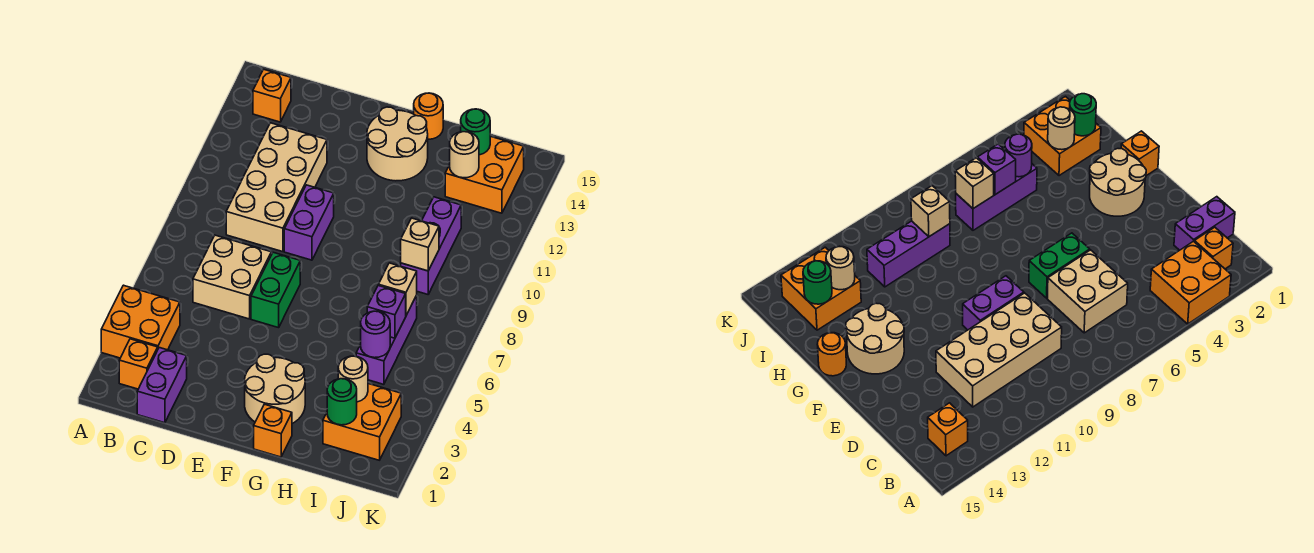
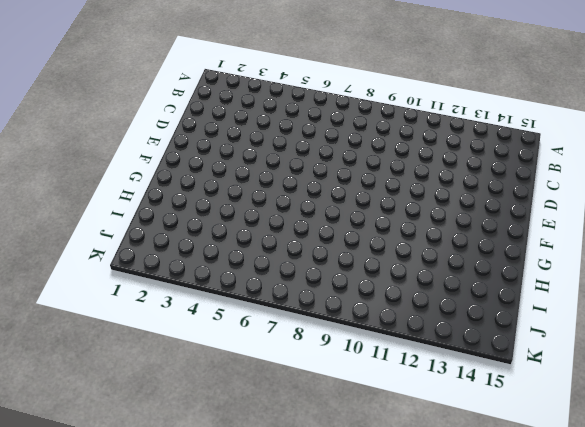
none -> orange 2x2 brick [101,285,180,358]
none -> orange 1x1 brick [119,339,158,389]
none -> orange 1x1 brick [253,69,291,122]

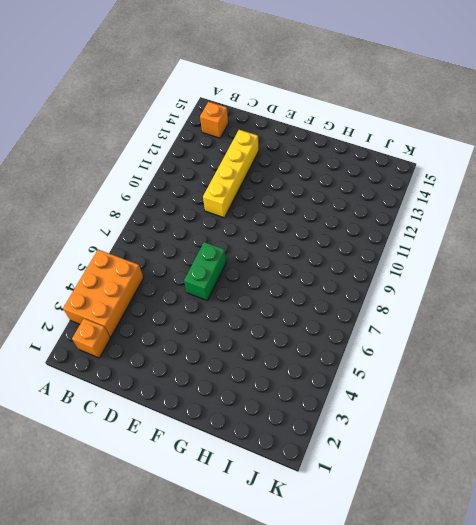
orange 2x3 brick [63,250,144,337] -> orange 2x2 brick [101,285,180,358]
yellow 1x4 brick [203,130,259,218] -> tan 2x4 brick [226,123,327,252]
none -> purple 1x2 brick [137,348,187,423]
none -> tan 2x2 brick [193,235,271,319]
none -> purple 1x2 brick [284,185,334,260]

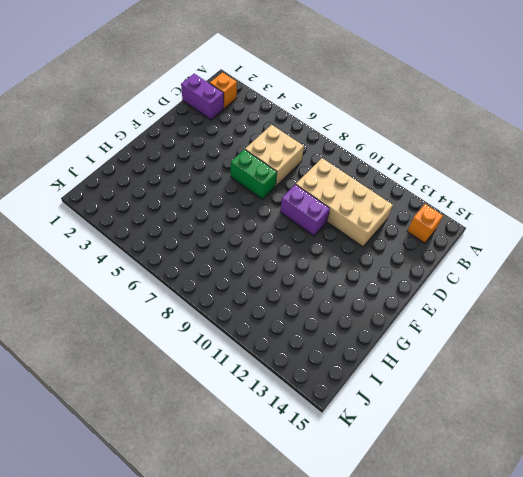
none -> orange 2x2 brick [101,285,180,358]
none -> tan 2x2 round brick [245,354,305,424]
none -> tan 2x2 round brick [367,107,428,181]

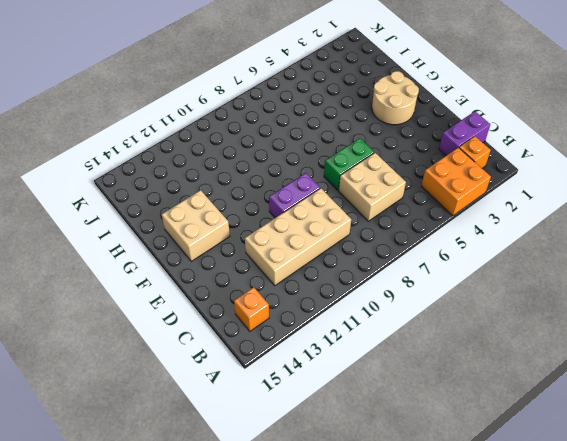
tan 2x2 brick [162,190,230,261] -> tan 2x2 round brick [367,107,428,181]
none -> orange 1x1 brick [254,404,292,457]
none -> orange 1x1 round brick [414,93,443,139]
none -> orange 2x2 brick [323,384,401,460]

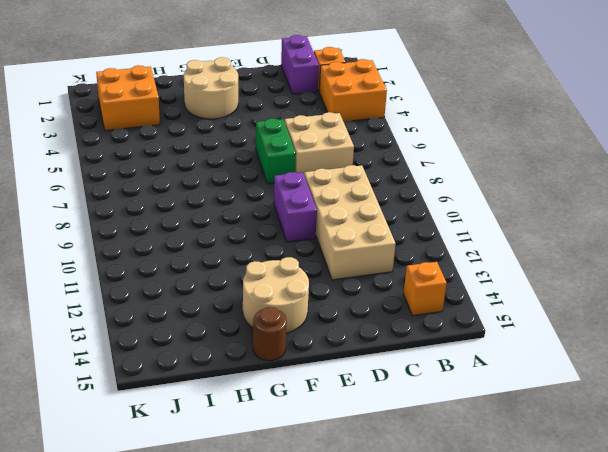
brown 1x1 round brick [253,307,287,361] -> orange 1x1 round brick [414,93,443,139]
none -> orange 1x1 brick [254,404,292,457]
none -> purple 1x3 brick [356,295,417,384]
none -> purple 1x3 brick [401,197,461,294]

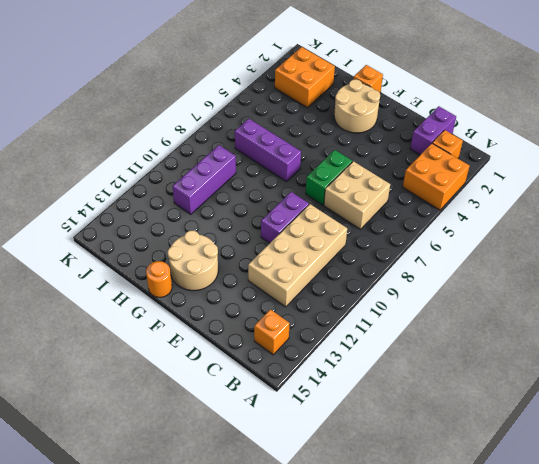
purple 1x3 brick [235,119,301,182] -> purple 1x3 brick turned to [356,295,417,384]
none -> orange 2x2 brick [445,136,524,213]
none -> green 1x1 round brick [327,379,357,425]
none -> tan 1x1 round brick [338,356,368,402]

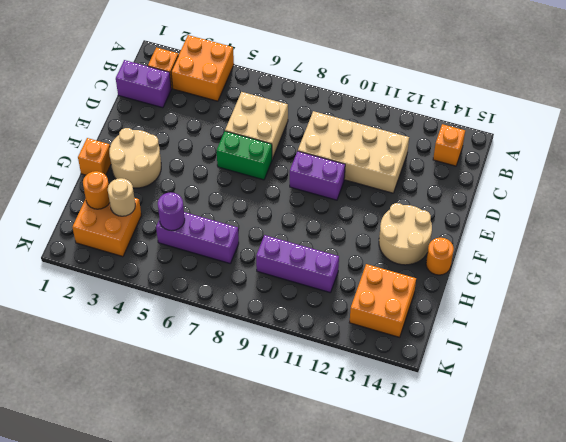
orange 1x1 round brick [83,171,110,209] -> green 1x1 round brick [327,379,357,425]
none -> purple 1x1 brick [367,286,406,338]
none -> tan 1x1 brick [378,263,417,315]
none -> tan 1x1 brick [401,218,439,271]

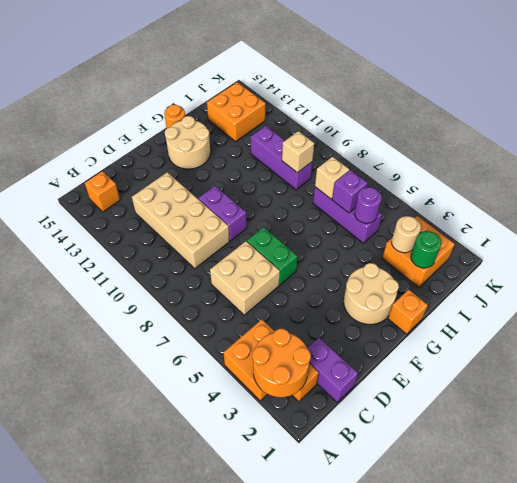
orange 2x2 round brick [252,329,311,397] -> none
none -> tan 1x1 round brick [450,132,479,178]
none -> green 1x1 round brick [461,109,490,155]

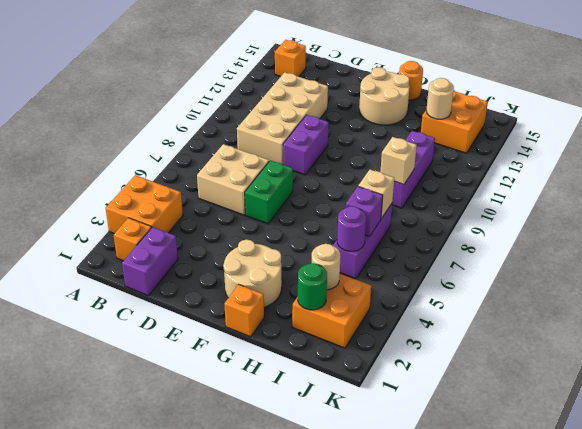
none -> green 1x1 round brick [461,109,490,155]

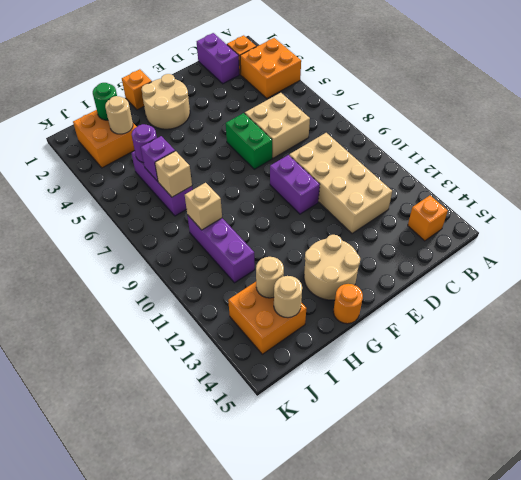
tan 1x1 round brick [274,276,302,318] -> green 1x1 round brick [461,109,490,155]

